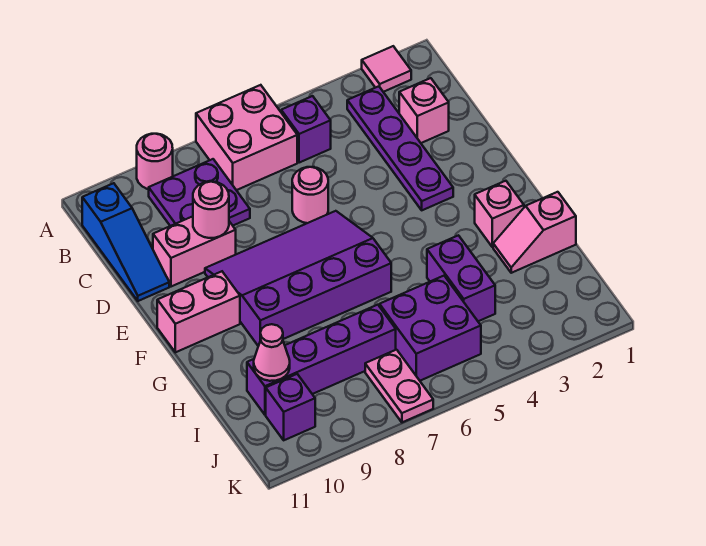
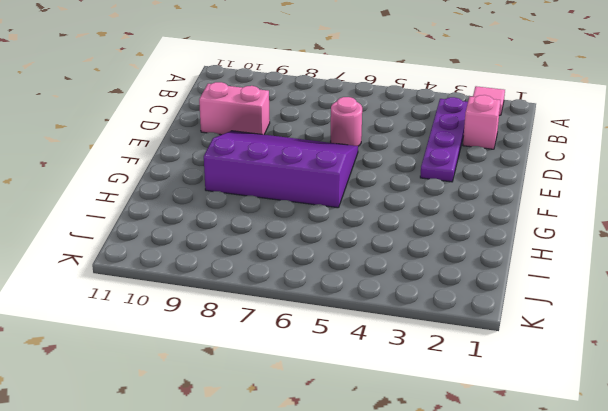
none -> pink 2x2 brick [196,85,297,190]
none -> pink 1x1 round brick [137,134,173,189]
none -> purple 1x1 brick [281,96,331,163]

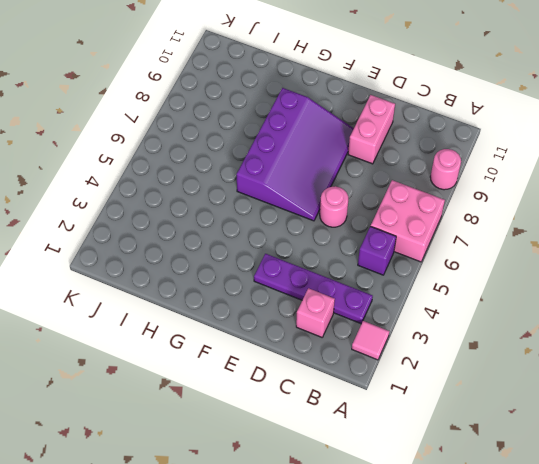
none -> purple 2x2 plate [149,159,250,226]
none -> blue 1x3 slope [82,183,169,301]
none -> pink 1x2 brick [157,271,240,352]

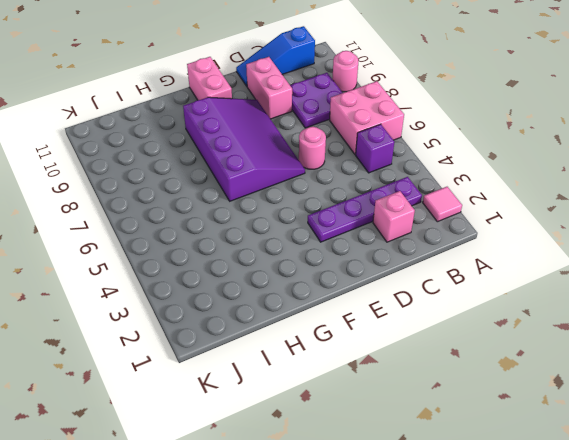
none -> pink 1x1 brick [475,181,524,247]
none -> pink 1x2 slope [493,192,576,273]
none -> purple 1x2 brick [427,235,495,321]

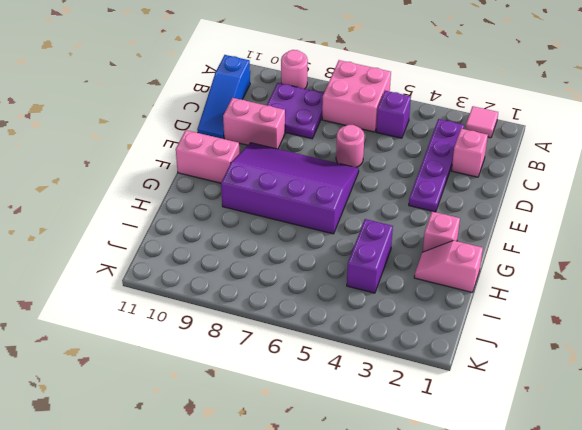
none -> purple 2x2 brick [380,276,481,381]
none -> purple 1x4 brick [247,305,396,415]
none -> pink 1x2 plate [365,350,433,422]

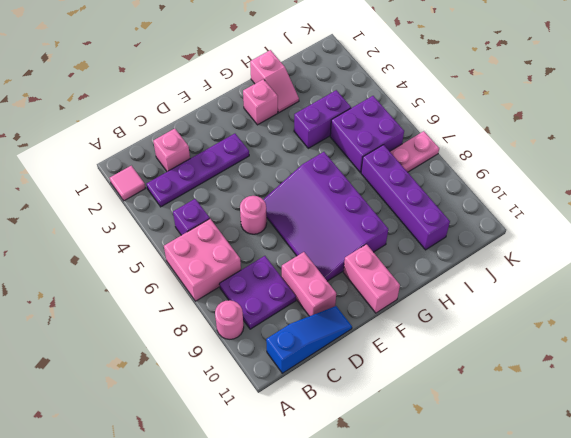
none -> purple 1x1 brick [266,374,315,440]
none -> pink 1x1 round brick [193,182,229,238]
none -> pink 1x1 cone [254,324,290,381]

